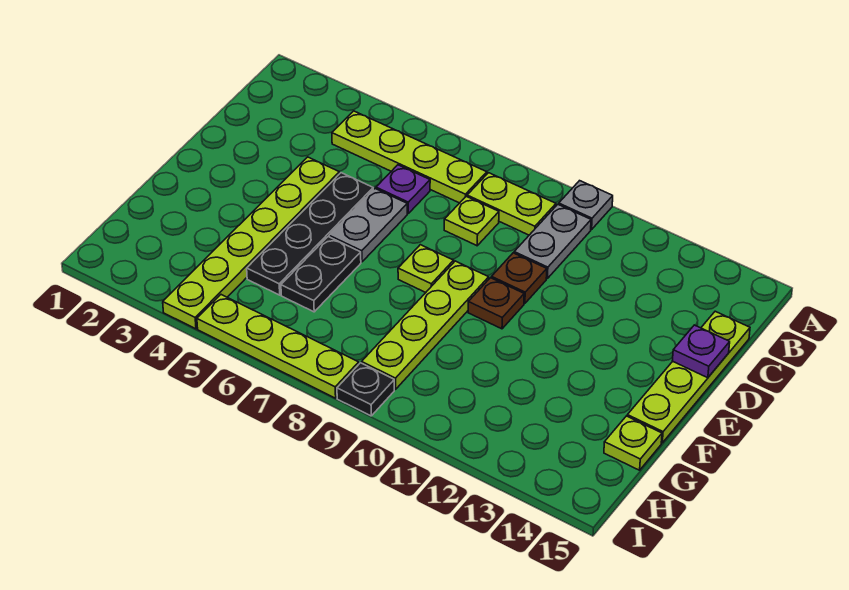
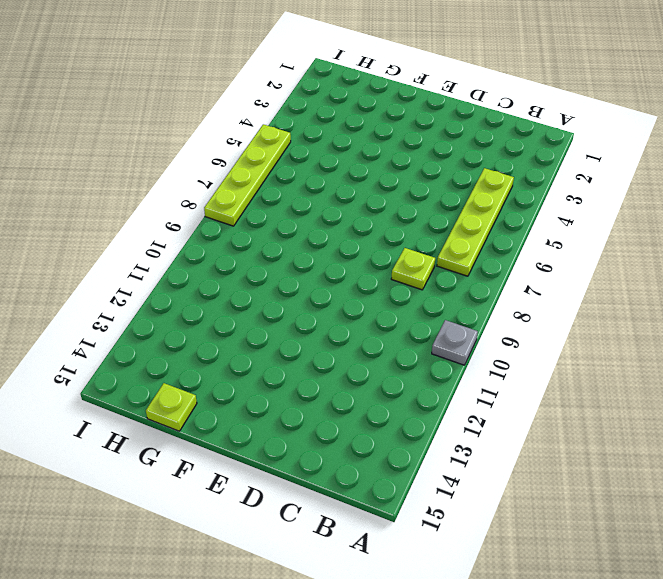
none -> lime 1x2 plate [467,173,556,235]
none -> grey 1x2 plate [514,204,591,278]
none -> purple 1x1 plate [376,165,430,213]

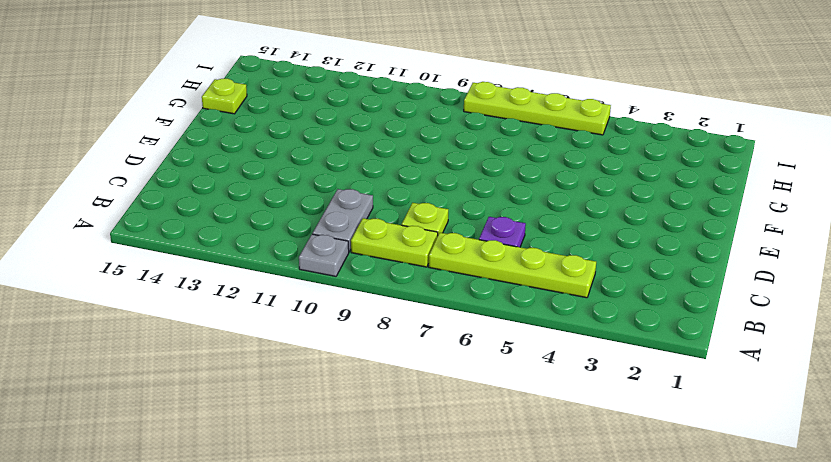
none -> lime 1x4 plate [627,311,750,443]
none -> lime 1x6 plate [163,157,340,329]
none -> black 1x4 plate [247,173,373,295]

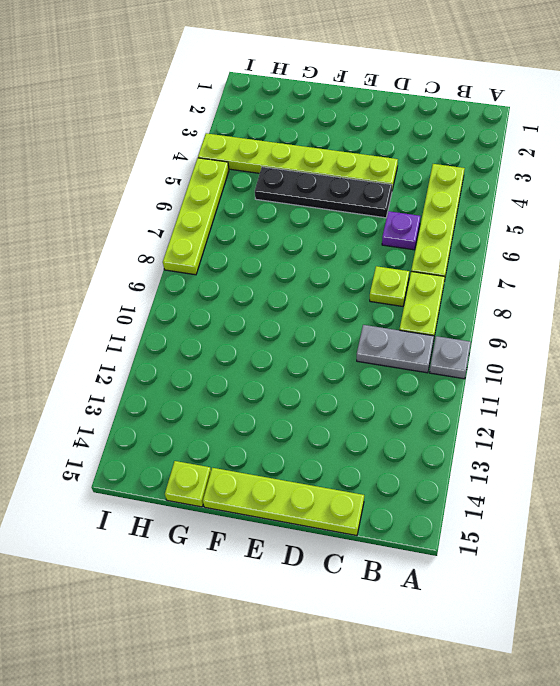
none -> grey 1x2 plate [329,189,407,262]
none -> brown 1x1 plate [491,253,547,304]
none -> lime 1x1 plate [398,245,454,293]

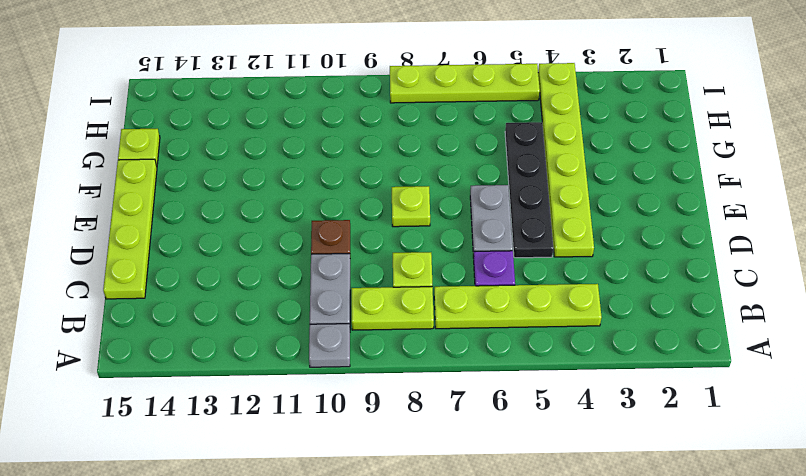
none -> lime 1x4 plate [362,261,489,389]
none -> brown 1x1 plate [468,278,524,329]
none -> black 1x2 plate [281,237,361,312]

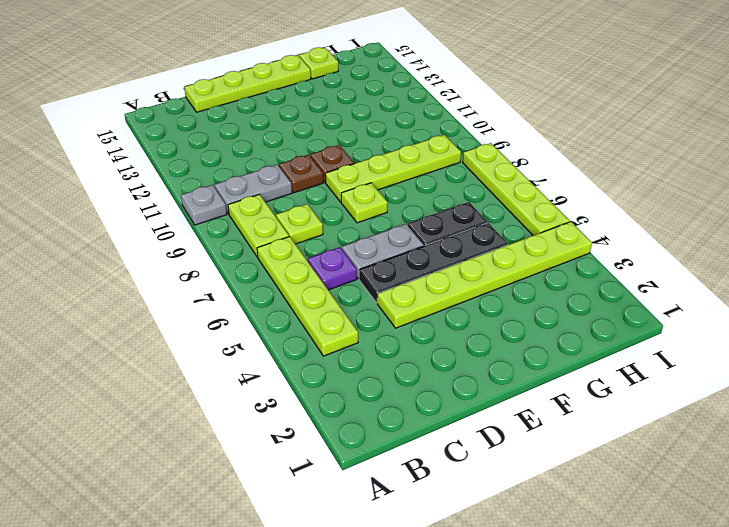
none -> black 1x1 plate [337,363,394,416]
none -> purple 1x1 plate [672,325,730,378]

